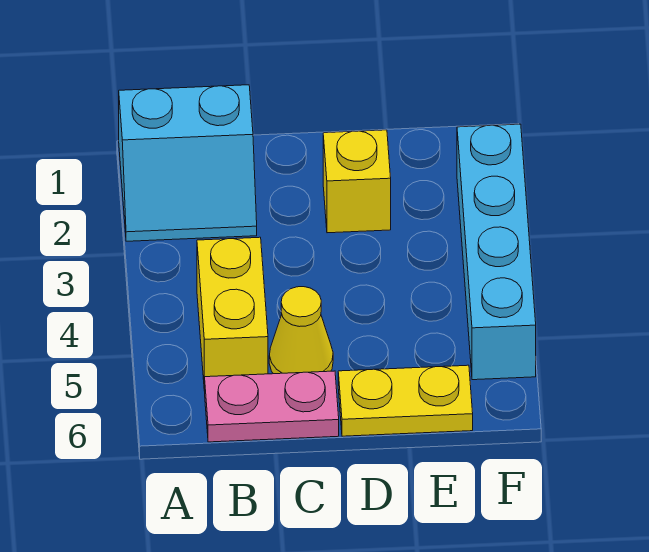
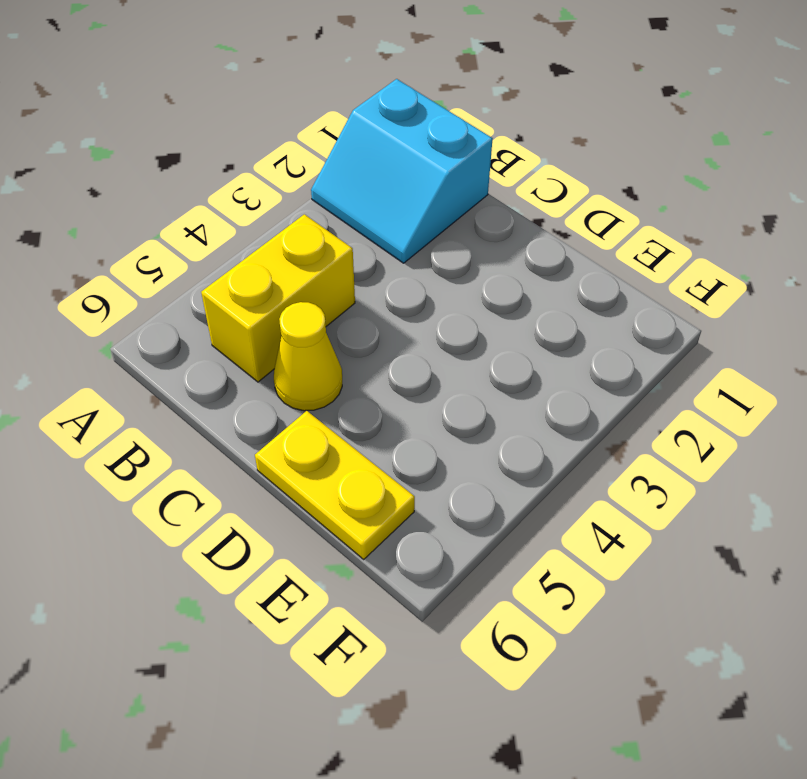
none -> pink 1x2 plate [205,371,339,442]
none -> yellow 1x1 brick [323,130,391,233]

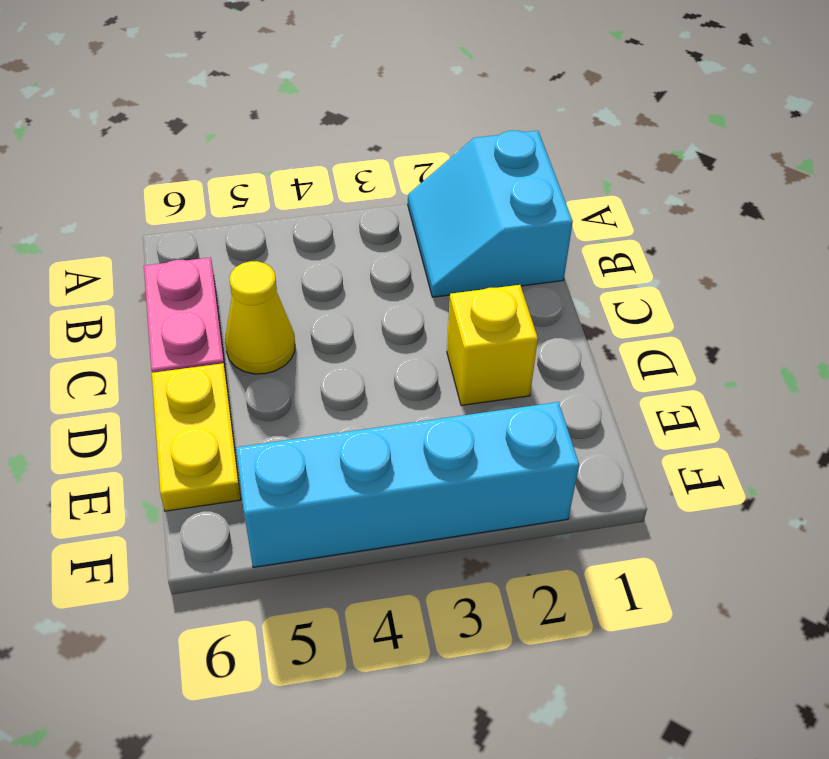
none -> yellow 1x2 brick [197,237,268,391]

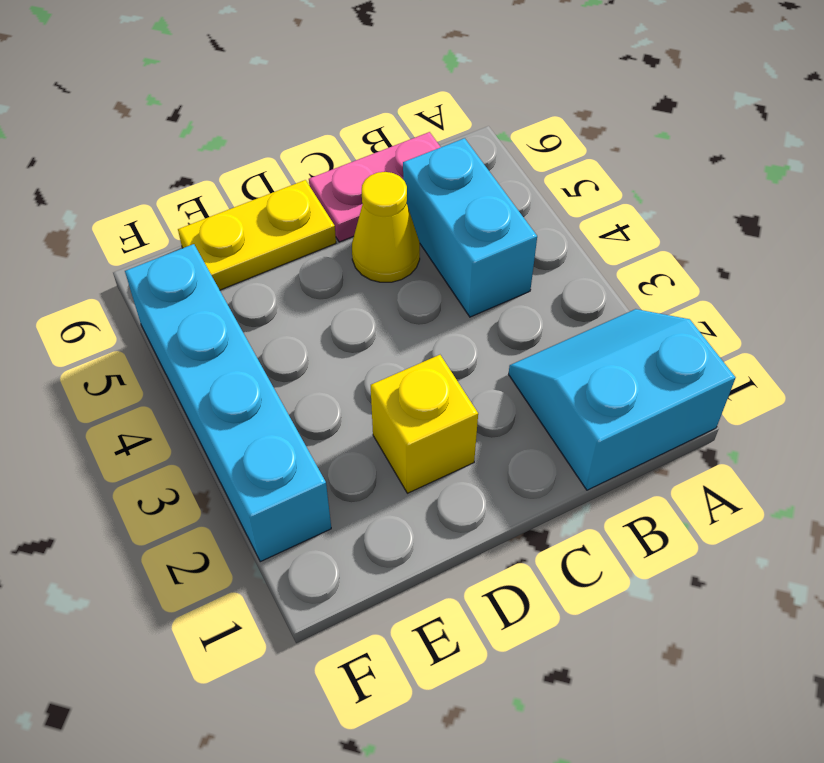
cyan 1x2 brick [403,138,537,317] -> yellow 1x2 brick [197,237,268,391]

